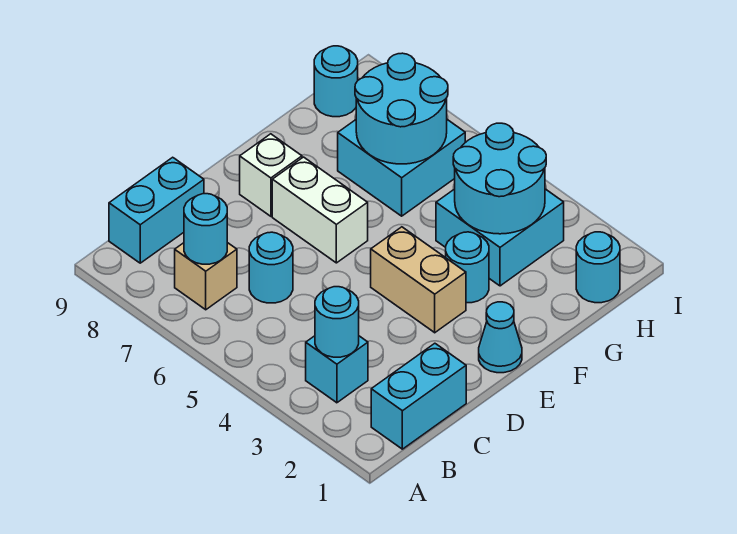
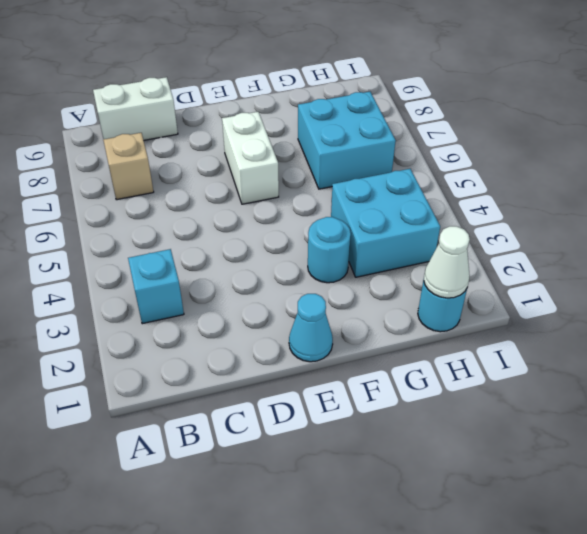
white 1x2 brick [93,77,178,140] -> cyan 1x2 brick [109,157,204,263]
white 1x1 cone [424,226,470,298] -> none
none -> cyan 1x2 brick [371,343,466,449]
none -> cyan 1x1 round brick [249,232,293,303]
none -> tan 1x2 brick [371,227,466,333]

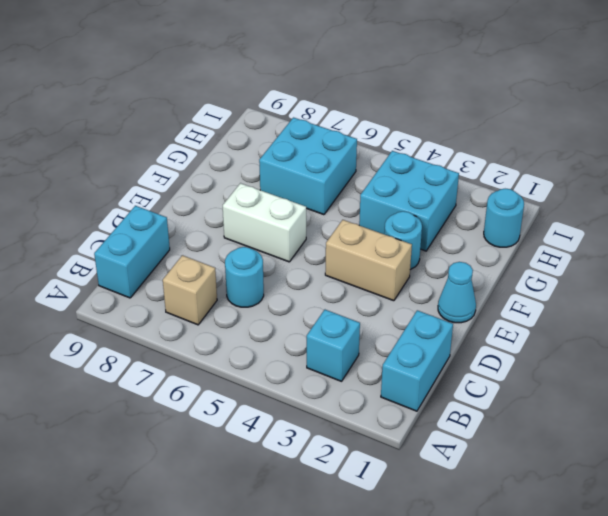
none -> white 1x1 brick [240,134,302,216]
none -> cyan 1x1 round brick [314,46,358,117]
none -> cyan 1x1 round brick [315,287,359,357]

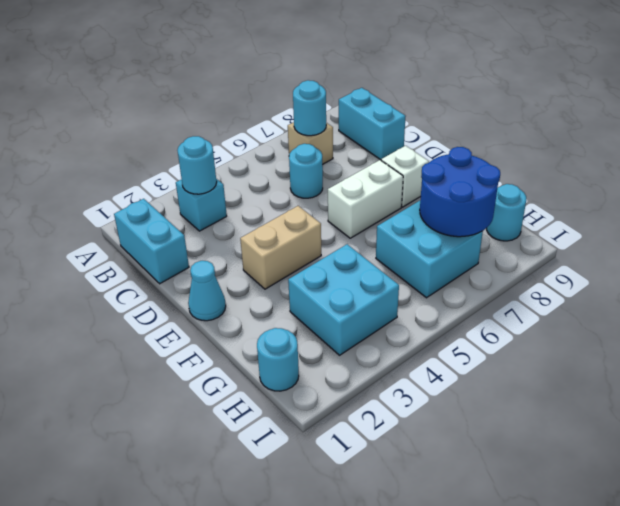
blue 2x2 round brick [420,147,500,237] -> cyan 2x2 round brick [355,53,448,164]
none -> cyan 1x1 round brick [446,232,489,303]
none -> cyan 2x2 round brick [453,123,546,234]

